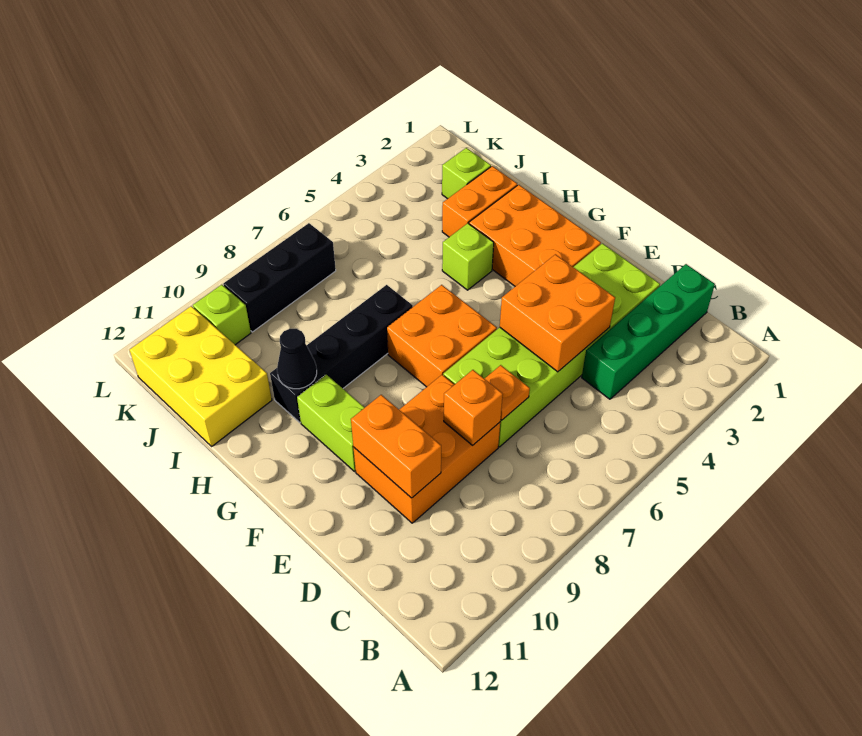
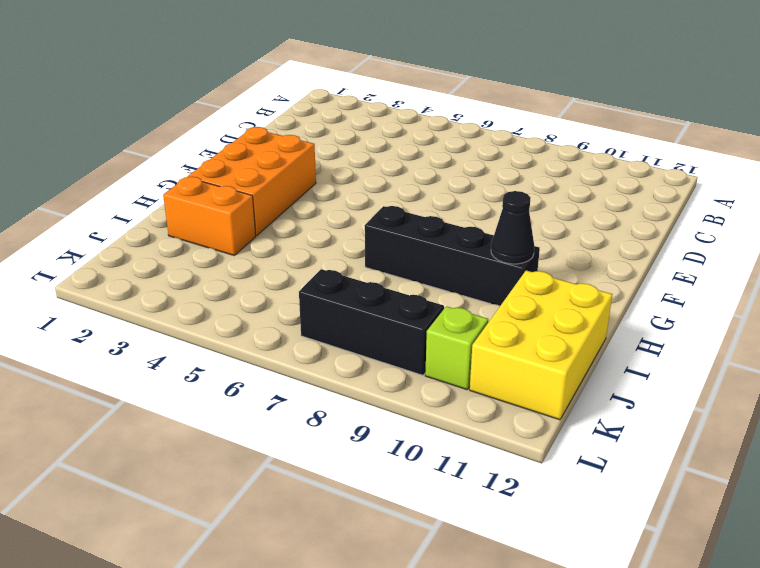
none -> green 1x4 brick [582,264,715,399]
none -> lime 2x6 brick [443,243,660,447]
none -> orange 2x3 brick [353,375,500,523]

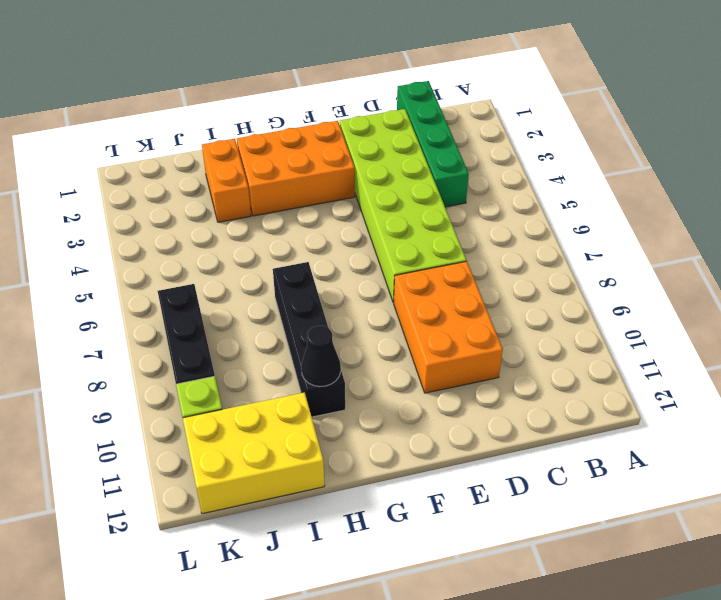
none -> orange 2x2 brick [387,285,497,387]
none -> lime 1x2 brick [297,375,365,471]
none -> lime 1x1 brick [442,223,494,290]

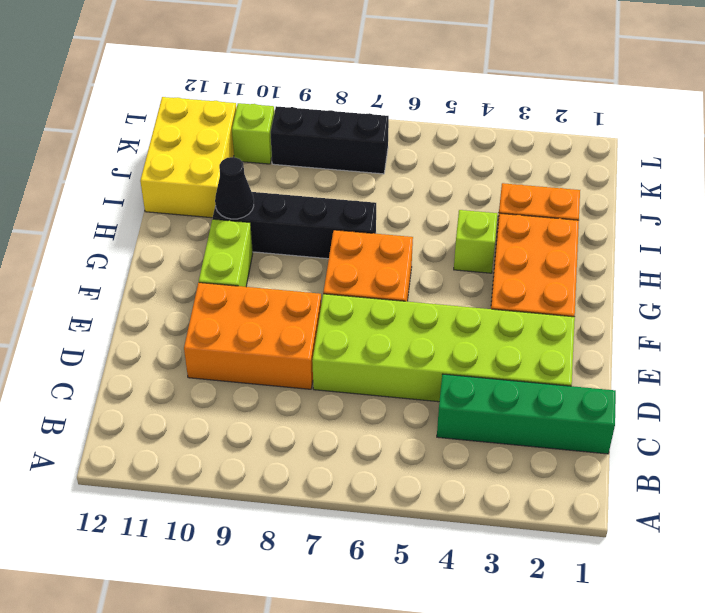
none -> lime 1x1 brick [442,148,491,199]
none -> orange 2x2 brick [500,254,615,372]
none -> orange 1x1 plate [485,365,530,420]

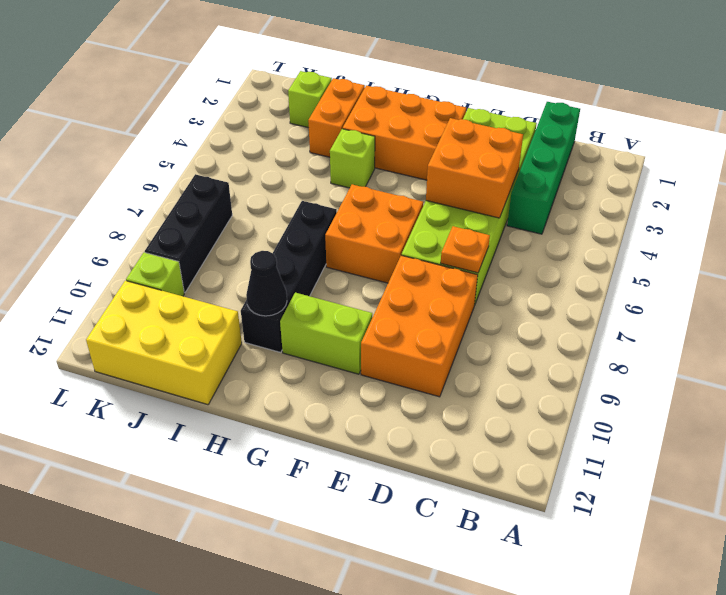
none -> orange 1x1 brick [444,370,503,445]
none -> orange 1x2 brick [351,395,441,498]

